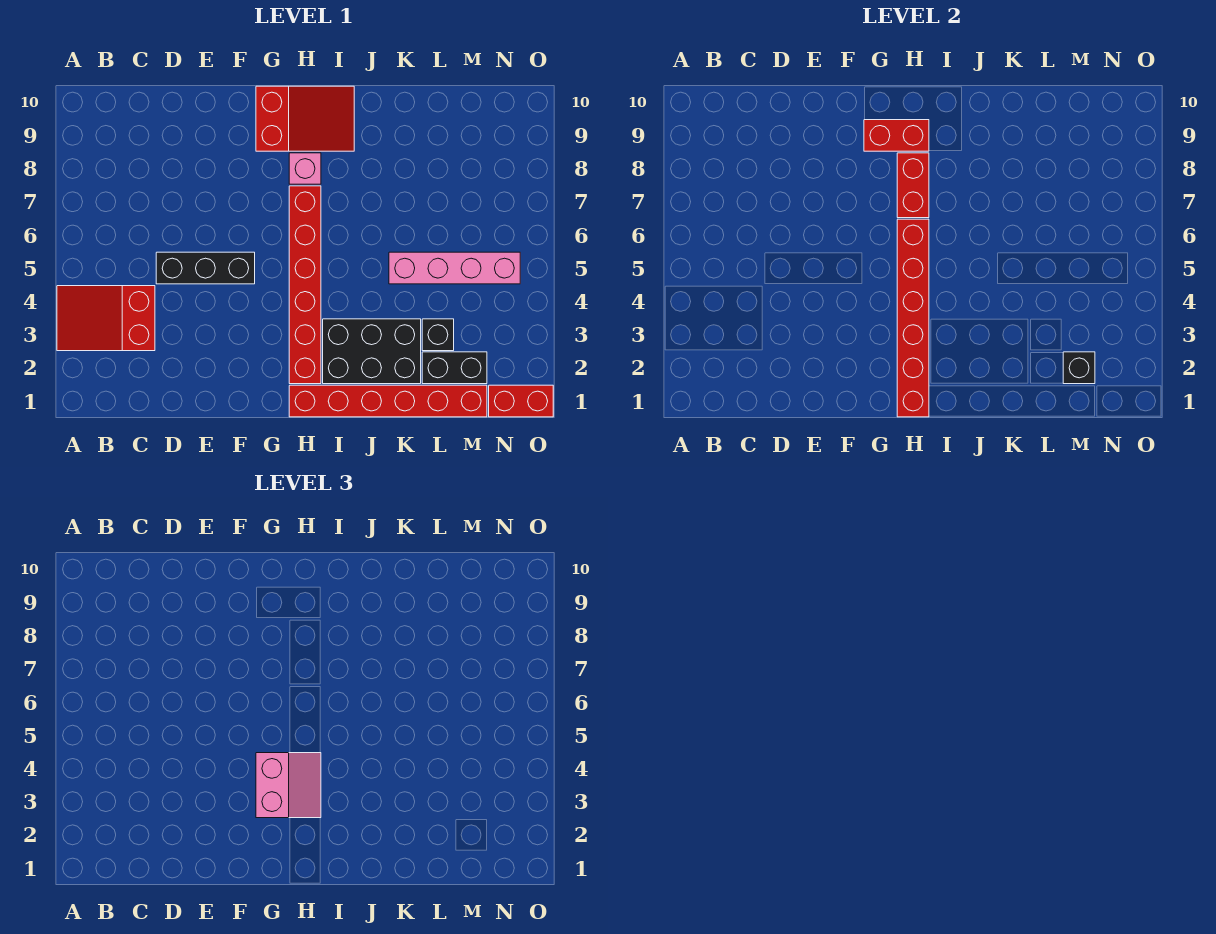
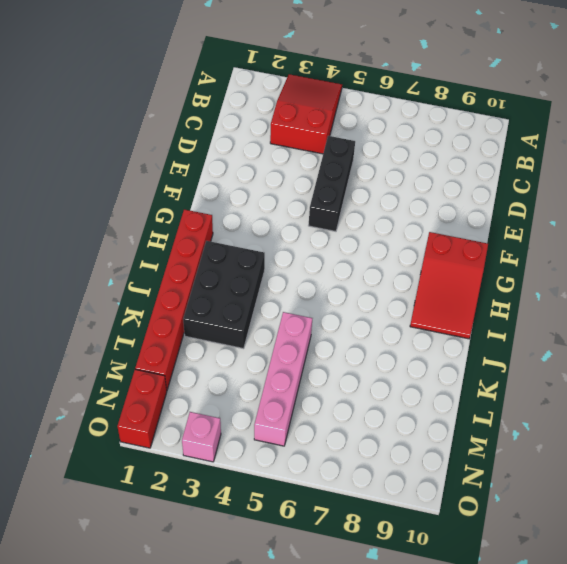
pink 1x1 brick [182,412,221,462] -> pink 1x1 brick moved to [289,153,321,184]
none -> red 1x6 brick [289,186,321,384]
none -> black 1x2 brick [422,352,487,384]
none -> black 1x1 brick [422,319,454,351]

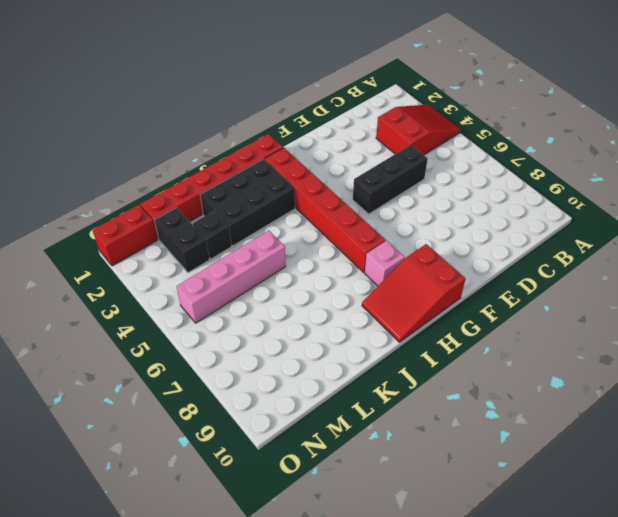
black 1x2 brick [155,208,210,273] -> black 1x2 brick turned to [422,352,487,384]
none -> red 1x2 brick [864,120,929,151]
none -> red 1x6 brick [897,219,929,417]
none -> red 1x2 brick [897,153,929,218]

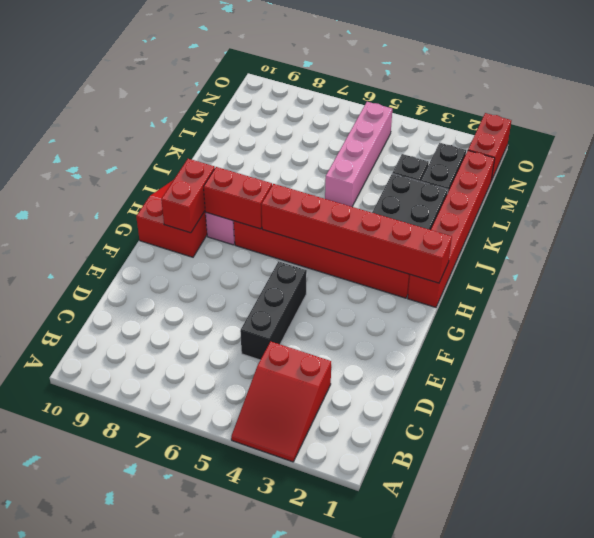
none -> black 1x1 brick [1063,352,1095,384]
none -> pink 2x2 slope [256,753,321,818]

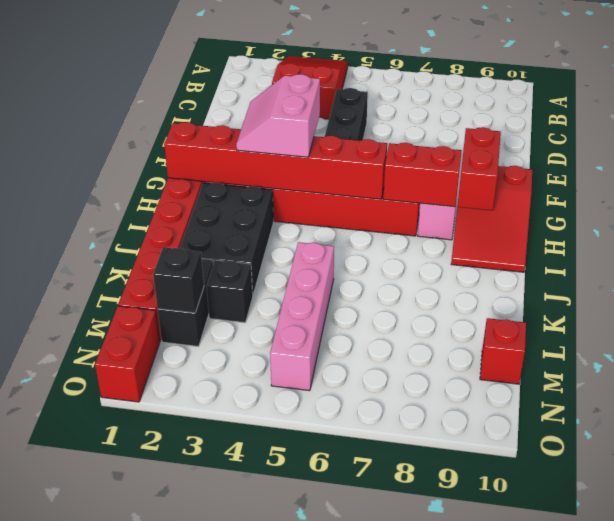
pink 2x2 slope [236,74,320,157] -> pink 2x2 slope turned to [256,753,321,818]
red 1x1 brick [480,318,526,384] -> none

